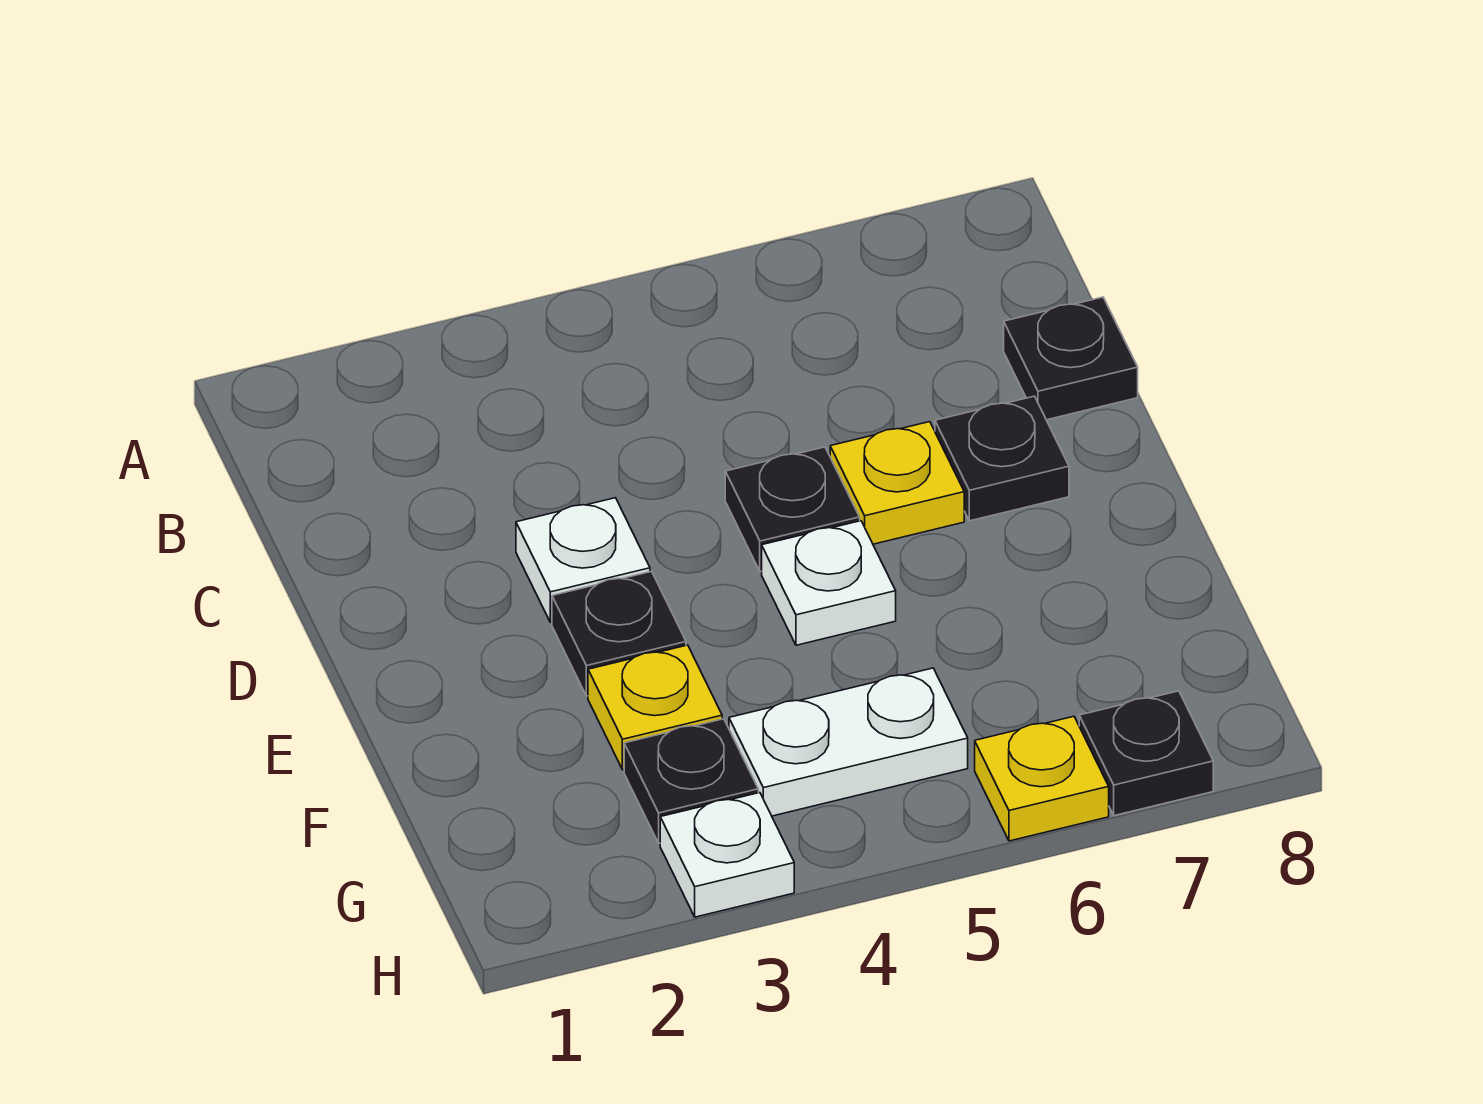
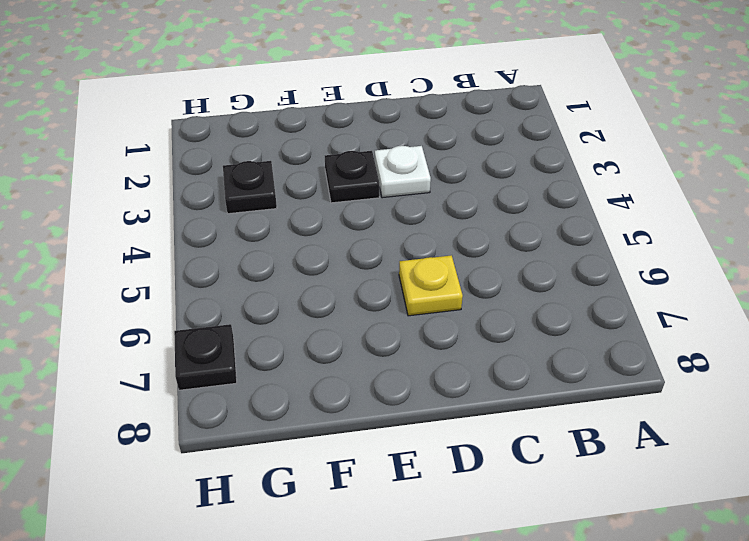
none -> black 1x1 plate [1004,297,1138,420]
none -> black 1x1 plate [725,447,860,572]
none -> black 1x1 plate [935,396,1069,521]

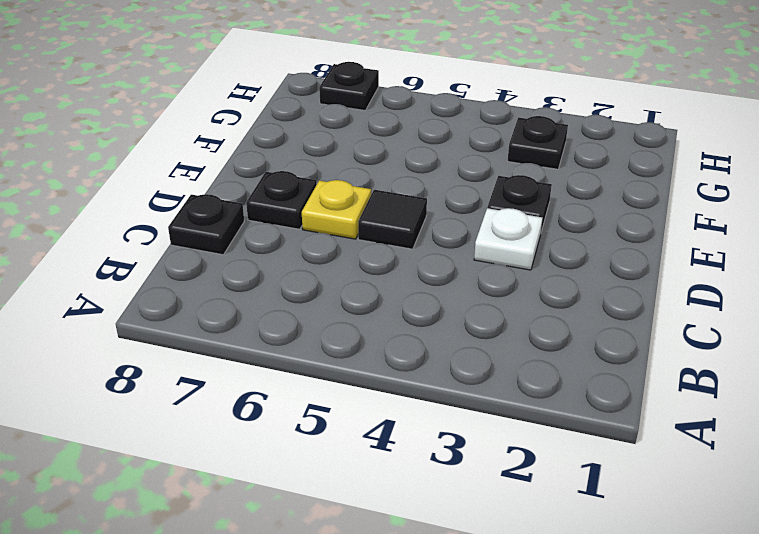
black 1x1 tile [358,190,427,249] -> black 1x1 plate [725,447,860,572]
none -> white 1x1 plate [762,521,896,645]
none -> yellow 1x1 plate [588,645,722,770]
none -> white 1x2 plate [729,668,968,816]

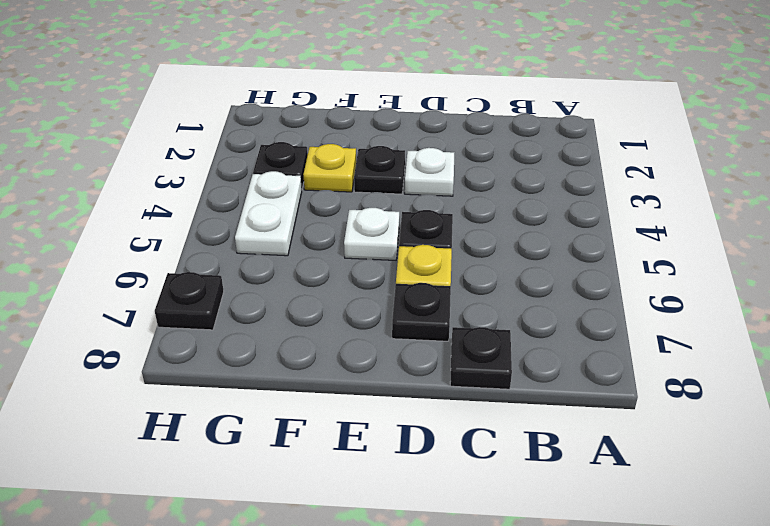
none -> white 1x1 plate [660,793,794,917]
none -> yellow 1x1 plate [975,716,1109,841]

